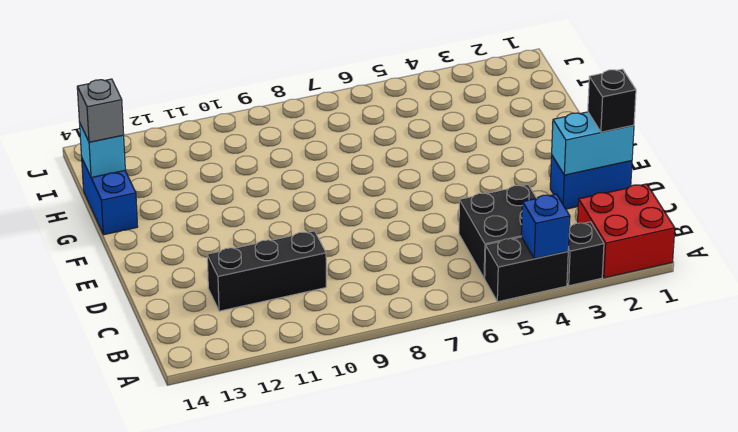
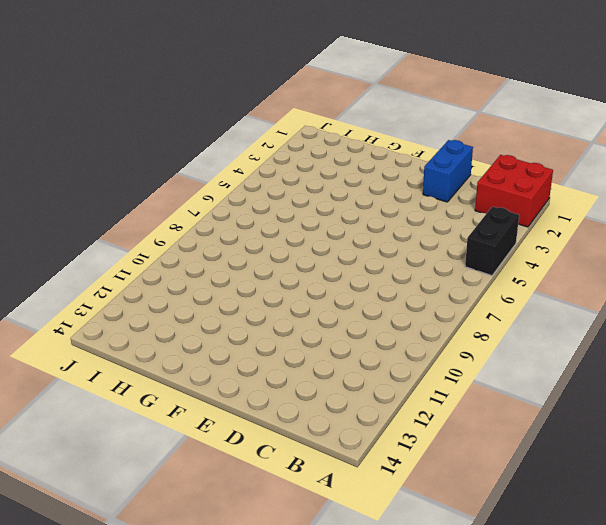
none -> black 1x1 brick [567,222,604,286]
none -> black 2x2 brick [459,185,537,278]
none -> black 1x3 brick [207,231,326,311]

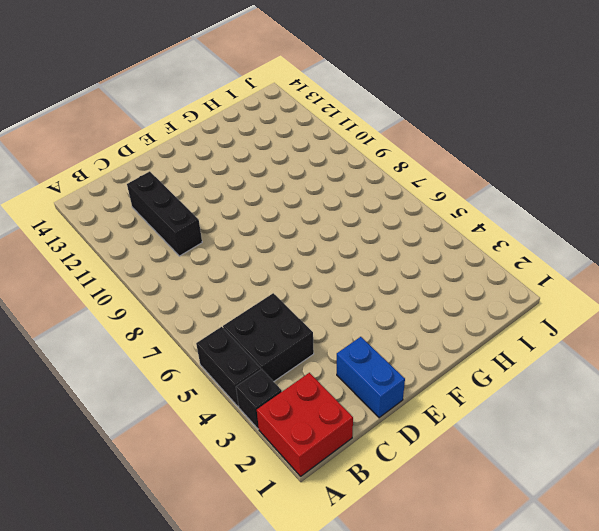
none -> blue 1x2 brick [82,159,138,235]
none -> blue 1x1 brick [521,194,570,259]
none -> cyan 1x2 brick [552,112,634,175]

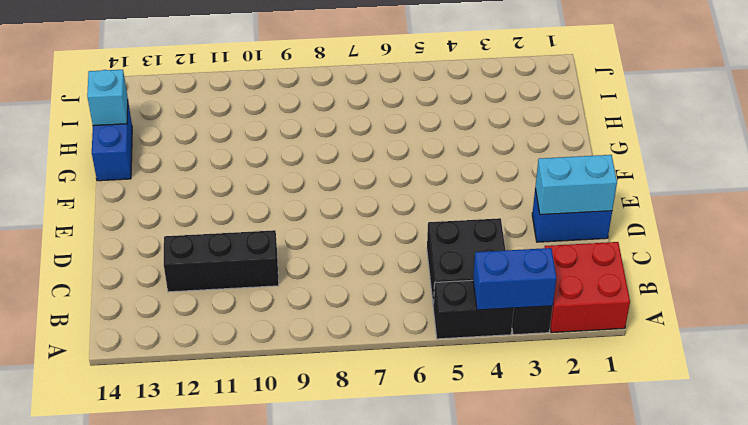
blue 1x2 brick [473,248,556,310] -> blue 1x1 brick [521,194,570,259]
none -> black 1x1 brick [588,69,636,132]
none -> grey 1x1 brick [77,79,124,142]

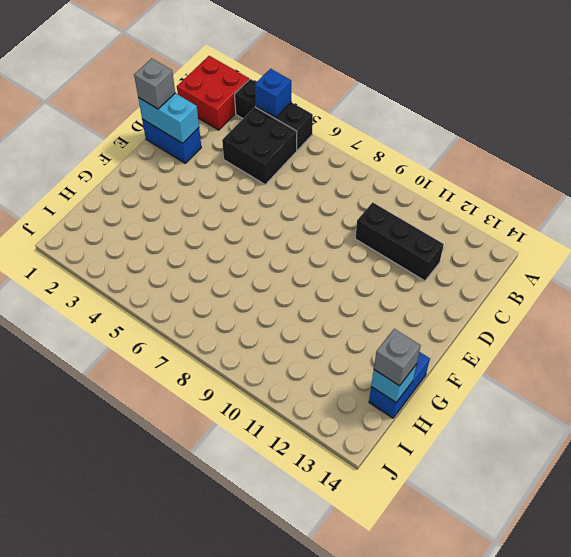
grey 1x1 brick [134,58,175,109] -> black 1x1 brick [588,69,636,132]

